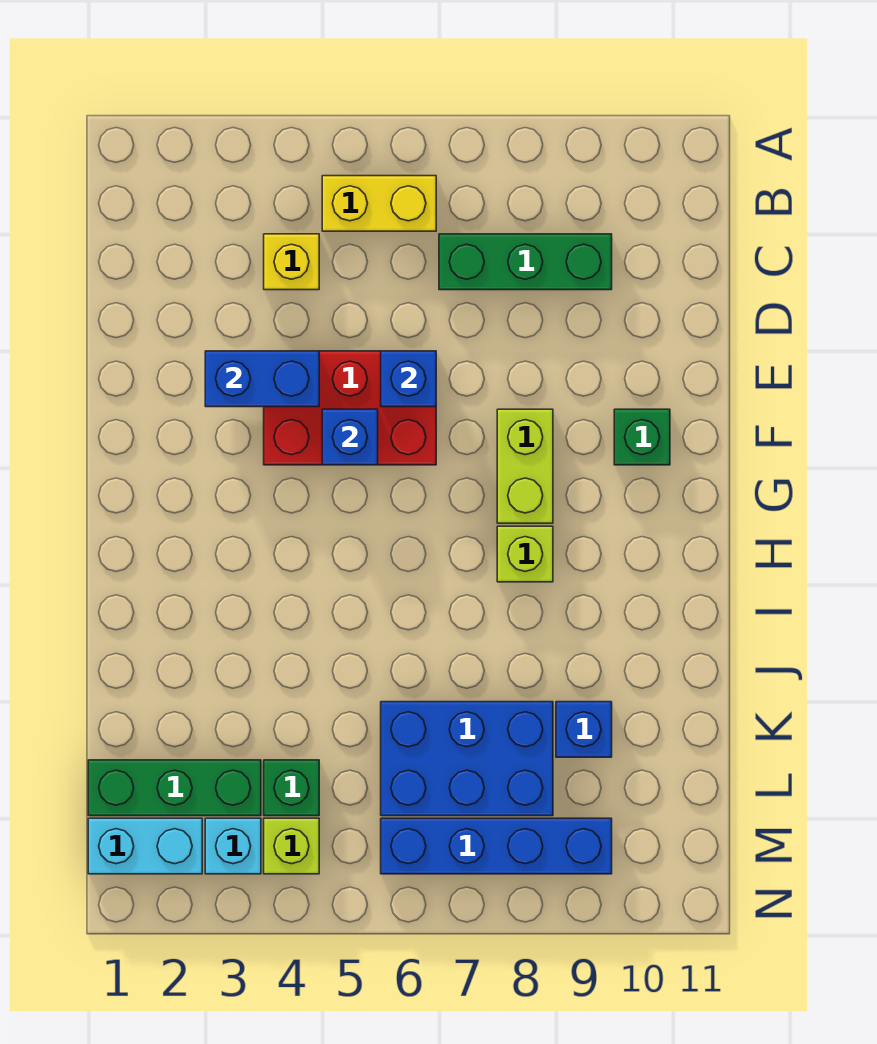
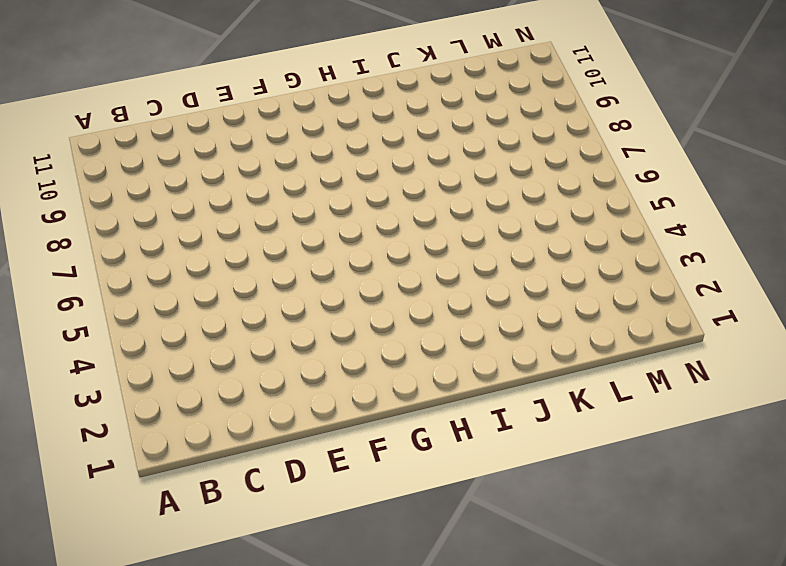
none -> yellow 1x2 brick [322,176,436,231]
none -> yellow 1x1 brick [264,234,319,290]
none -> green 1x3 brick [439,234,612,290]

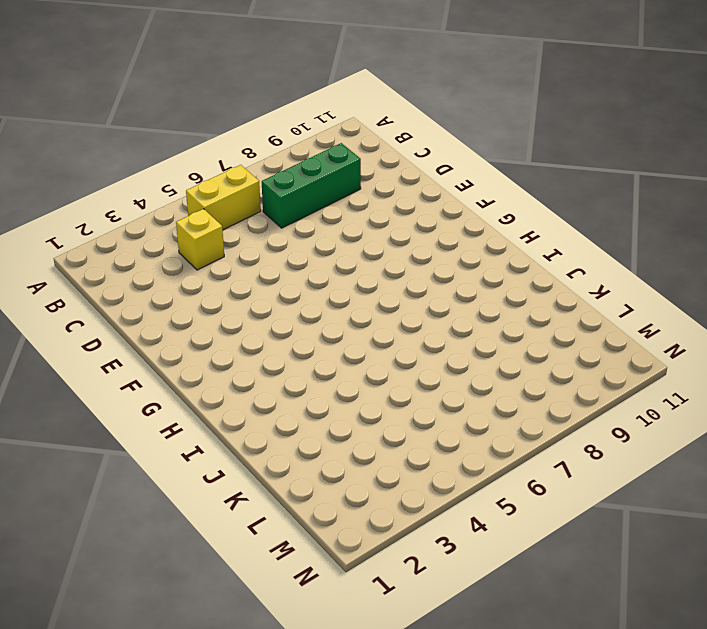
none -> red 2x3 brick [264,351,436,465]
none -> lime 1x2 brick [497,409,553,523]
none -> green 1x1 brick [614,409,670,465]

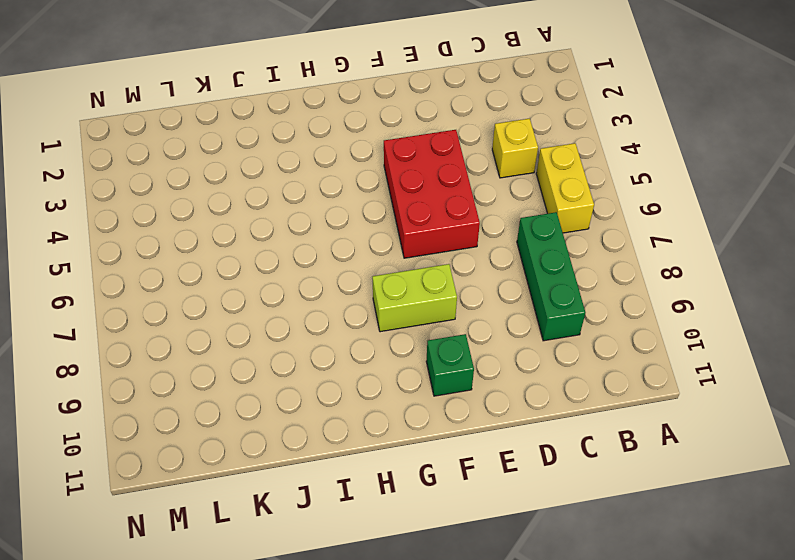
none -> lime 1x1 brick [497,526,553,582]
none -> blue 2x3 brick [381,702,553,816]
none -> blue 1x1 brick [556,702,612,757]

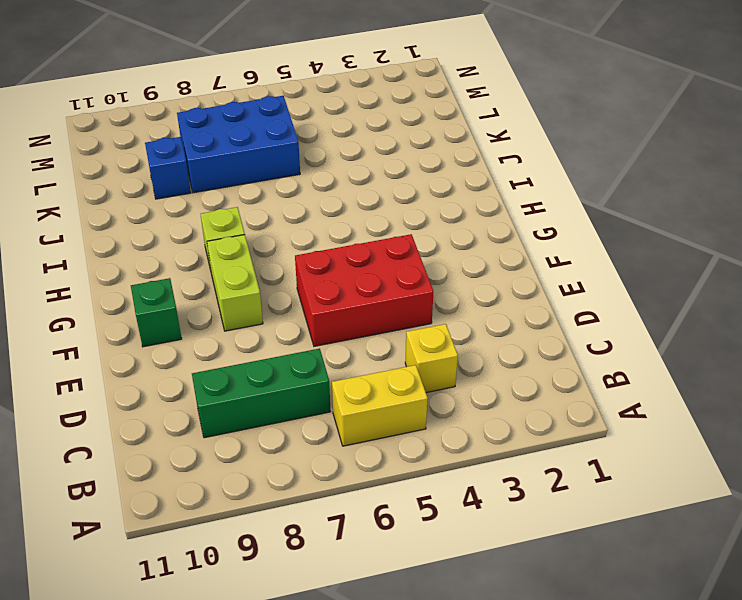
none -> green 1x3 brick [88,760,261,816]
none -> green 1x1 brick [264,760,319,816]
none -> cyan 1x2 brick [88,818,202,874]

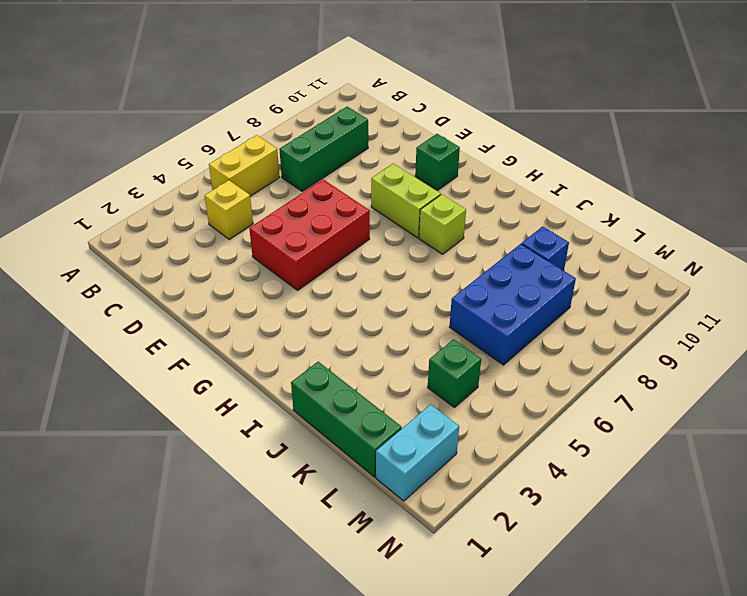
green 1x3 brick [291,362,402,477] -> green 1x3 brick turned to [88,760,261,816]
none -> cyan 1x1 brick [205,818,261,874]
none -> lime 1x1 brick [264,818,319,874]
none -> blue 1x4 brick [381,818,612,874]

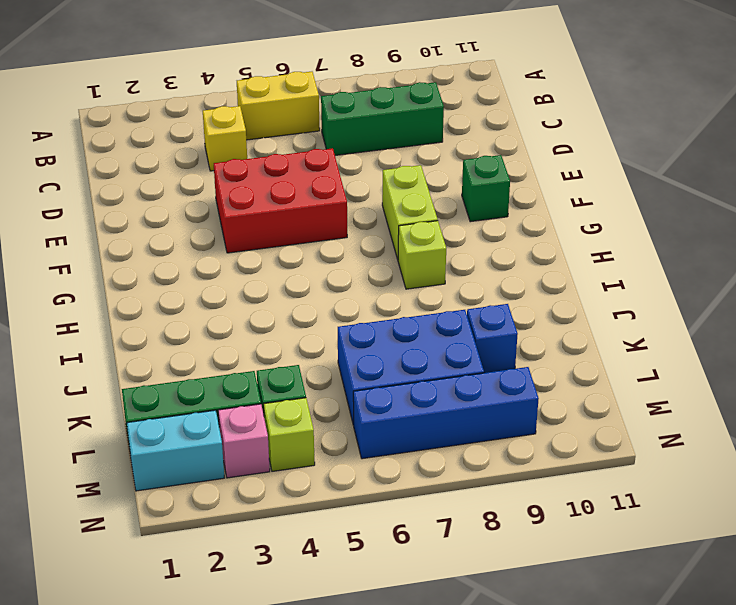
pink 1x1 brick [218,404,270,478] -> cyan 1x1 brick [205,818,261,874]
none -> blue 1x2 brick [205,351,319,407]
none -> blue 1x1 brick [381,351,436,407]
none -> blue 1x1 brick [322,409,378,465]

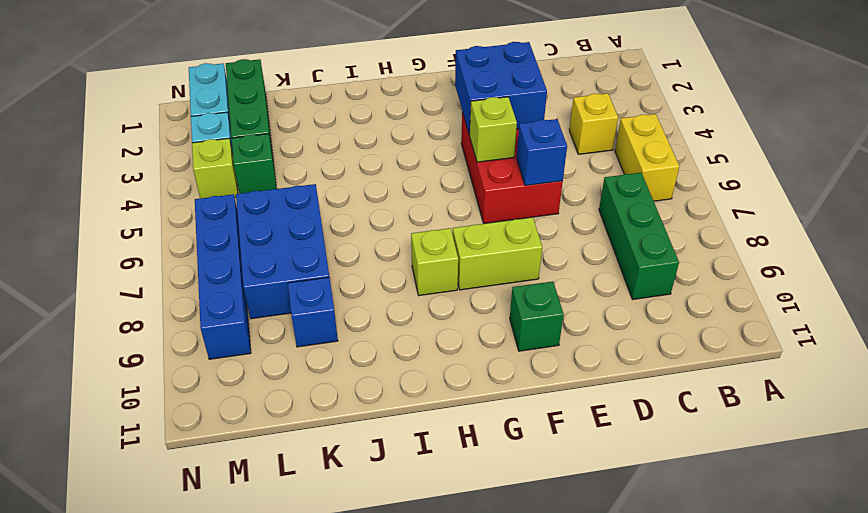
blue 2x2 brick [455,42,547,135] -> blue 1x2 brick [205,351,319,407]
lime 1x1 brick [470,97,517,162] -> blue 1x1 brick [322,409,378,465]

